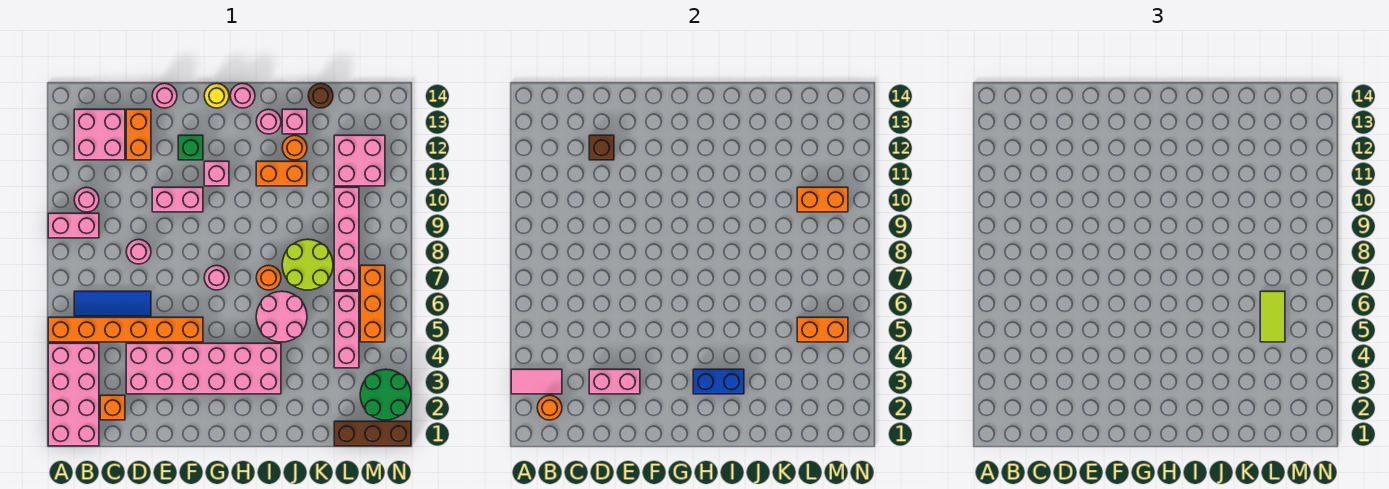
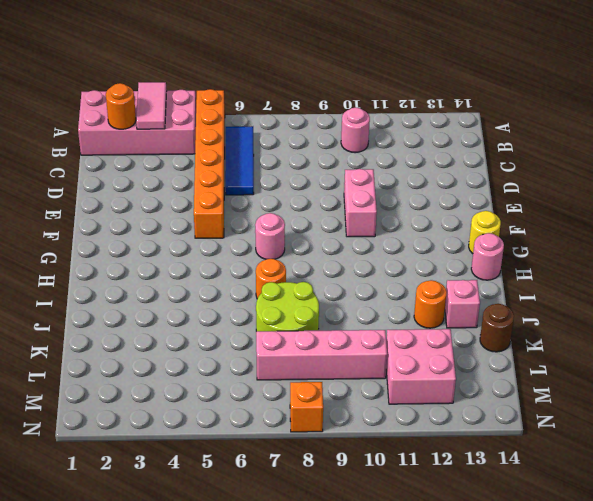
orange 1x1 brick [290,382,323,432] -> orange 1x1 brick moved to [100,395,125,420]
none -> pink 1x2 brick [48,213,99,238]
none -> pink 2x2 brick [74,109,125,160]
none -> pink 2x6 brick [126,343,281,394]
none -> pink 1x1 round brick [126,239,151,264]

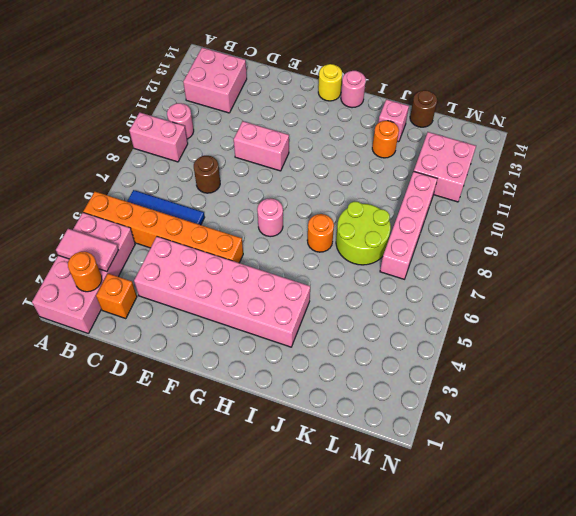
brown 1x1 round brick [194,156,220,193] -> pink 1x1 round brick [126,239,151,264]
none -> orange 1x2 brick [126,109,151,160]
none -> pink 1x1 round brick [152,83,177,108]
none -> green 1x1 brick [178,135,203,160]
none -> pink 1x1 brick [204,161,229,186]

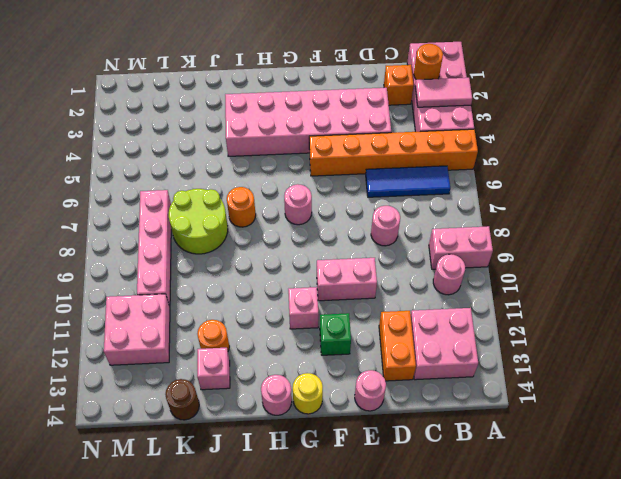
none -> pink 2x2 round brick [256,291,307,342]
none -> orange 1x2 brick [256,161,307,186]
none -> pink 1x1 round brick [256,109,281,134]
none -> brown 1x3 brick [334,421,411,446]

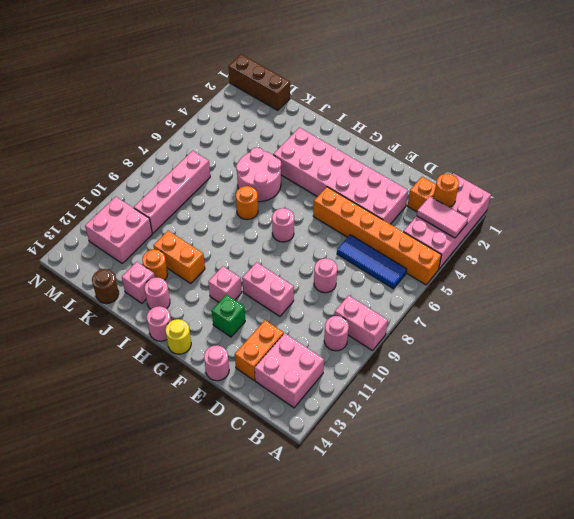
none -> lime 2x2 round brick [282,239,333,290]
none -> pink 1x3 brick [334,291,359,368]
none -> green 2x2 round brick [360,369,411,420]
none -> orange 1x3 brick [360,265,385,342]

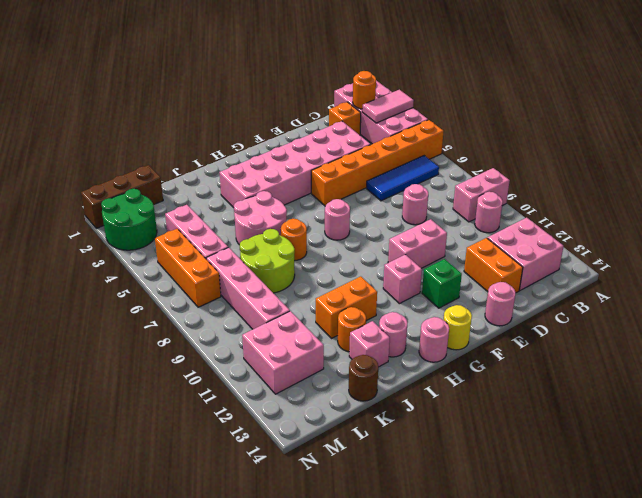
none -> pink 1x2 brick [589,369,640,394]
none -> brown 1x1 brick [589,135,614,160]
none -> blue 1x2 brick [693,369,744,394]
none -> orange 1x2 brick [797,317,848,342]

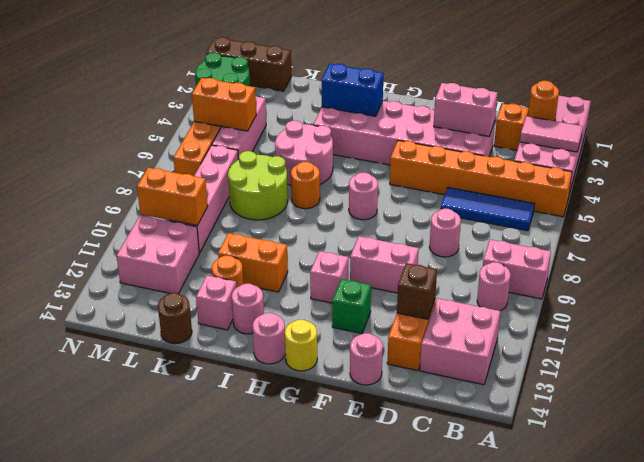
none -> lime 1x2 tile [1260,291,1285,342]

